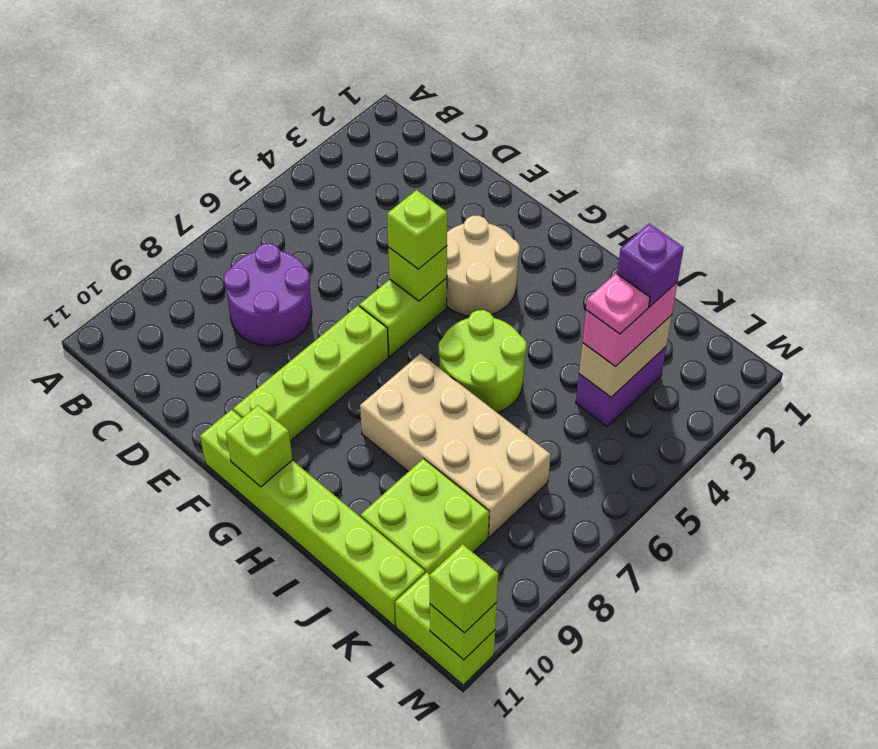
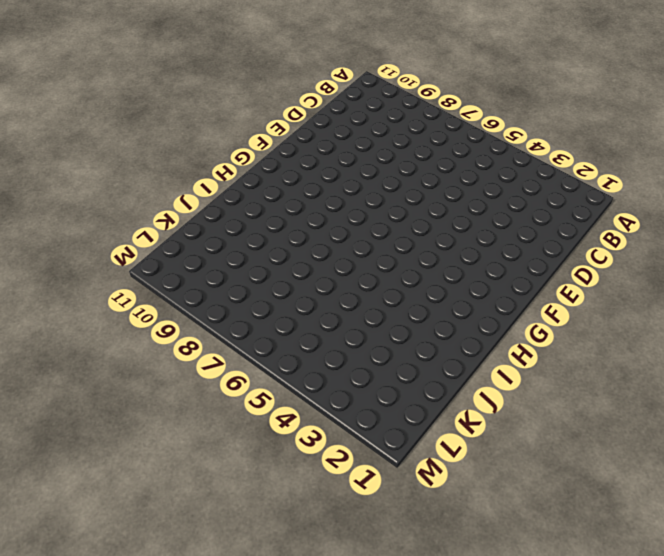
none -> purple 2x2 round brick [224,243,312,346]
none -> tan 2x2 round brick [447,216,520,316]
none -> lime 1x2 brick [359,278,447,356]

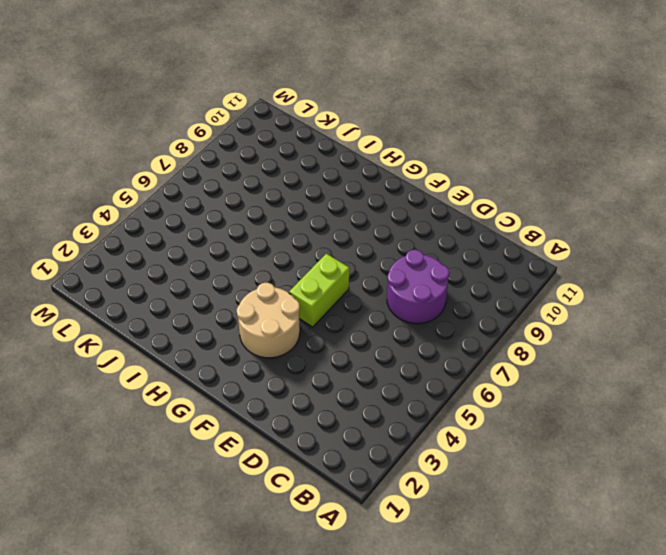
none -> lime 1x4 brick [233,306,389,441]
none -> lime 1x6 brick [200,410,425,626]
none -> lime 2x2 round brick [439,310,526,413]

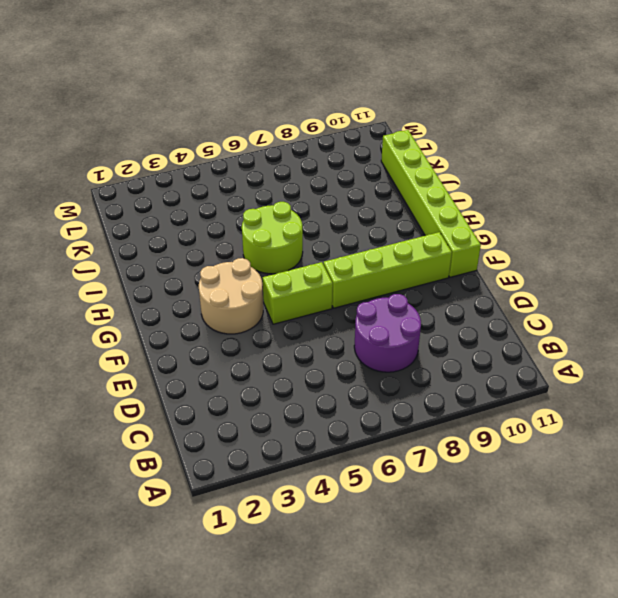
none -> tan 2x4 brick [360,354,551,537]
none -> lime 2x2 brick [361,459,489,575]
none -> purple 1x2 brick [576,347,666,427]

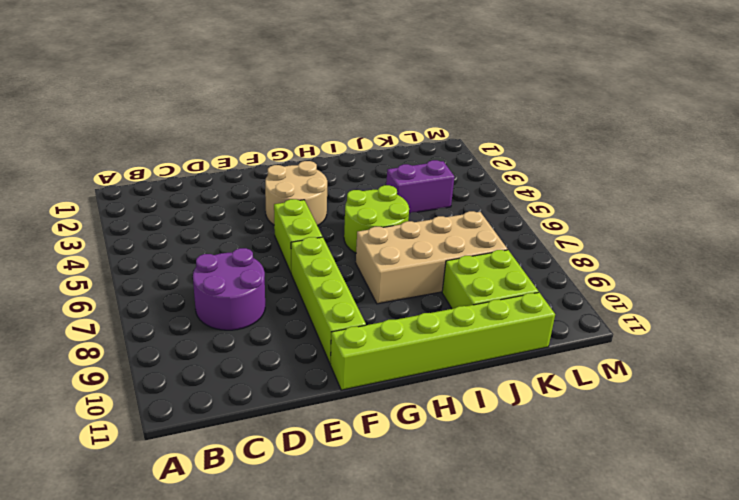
purple 1x2 brick [386,160,454,213] -> purple 1x2 brick turned to [576,347,666,427]
none -> lime 1x2 brick [395,572,495,685]
none -> lime 1x1 brick [388,246,447,301]
none -> lime 1x1 brick [226,405,292,487]

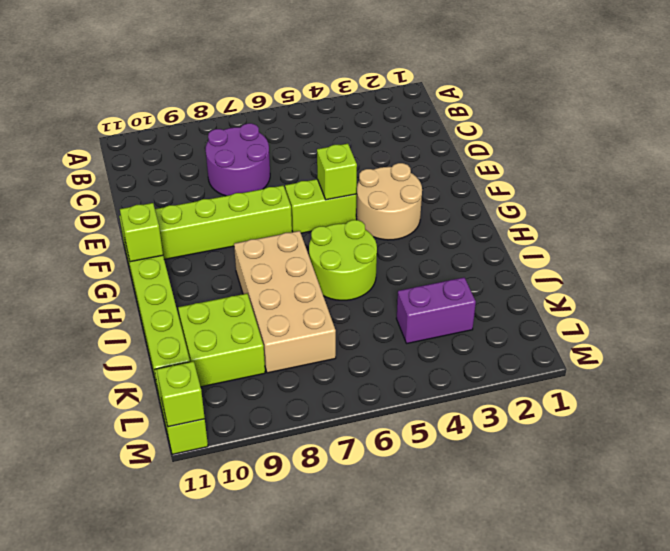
none -> tan 1x2 brick [579,315,672,397]
none -> lime 1x1 brick [387,190,447,269]
none -> pink 1x2 brick [582,282,678,366]

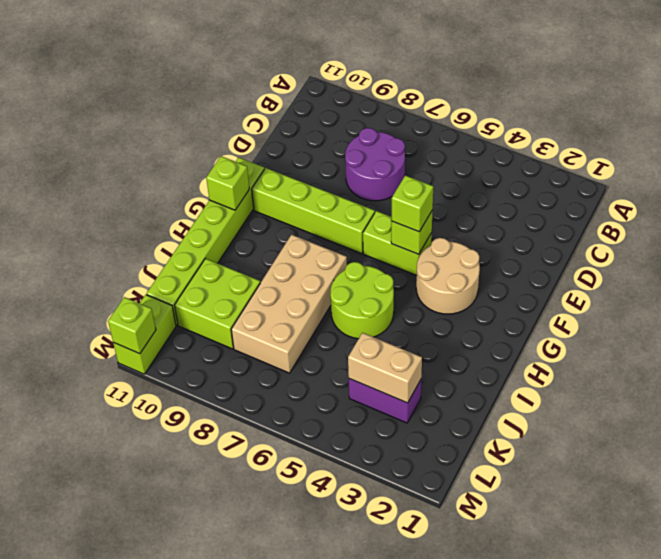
none -> pink 1x2 brick [582,282,678,366]
none -> lime 1x1 brick [429,544,498,633]
none -> purple 1x1 brick [617,224,684,307]

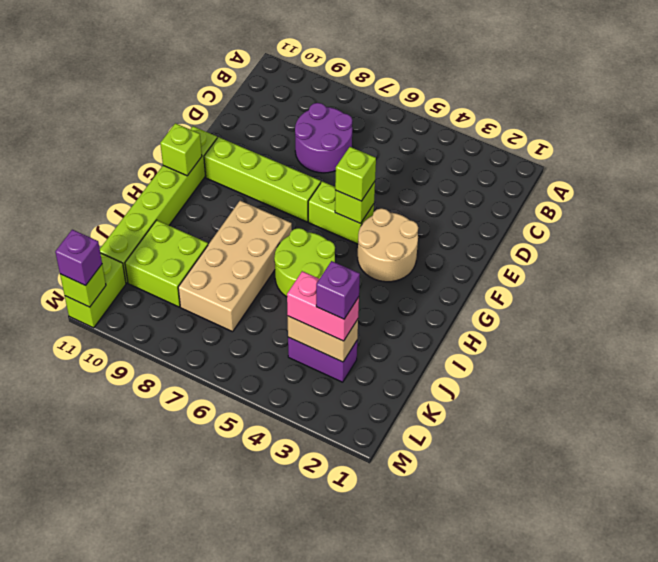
purple 1x1 brick [55,230,102,286] -> lime 1x1 brick [429,544,498,633]
none -> pink 1x1 plate [586,274,650,334]

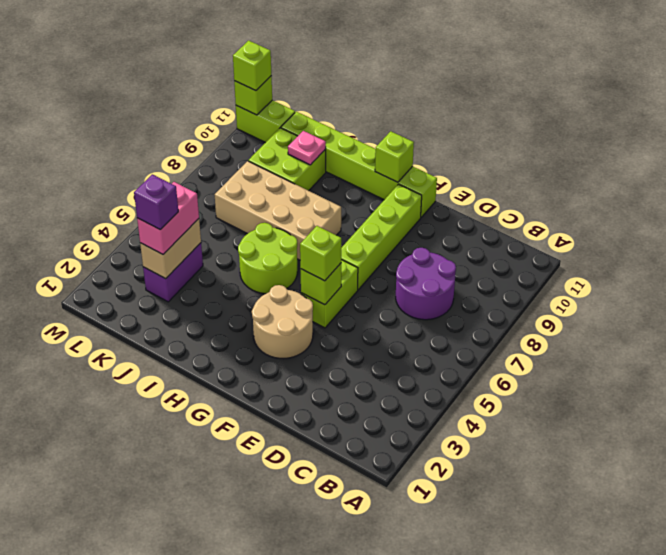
pink 1x1 plate [288,131,326,165] -> pink 1x1 plate moved to [586,274,650,334]

